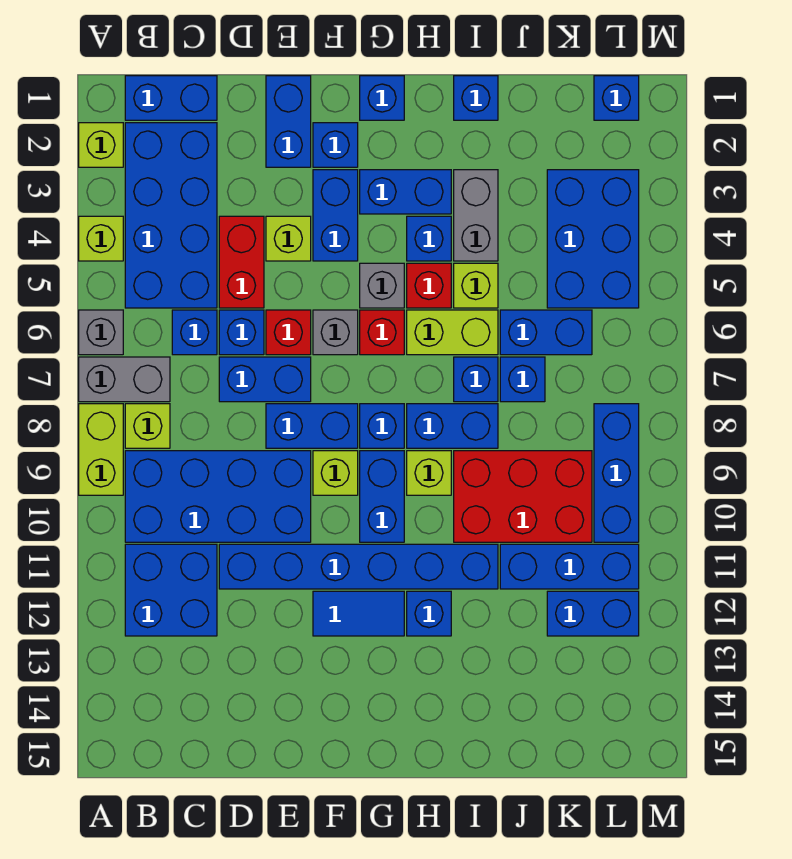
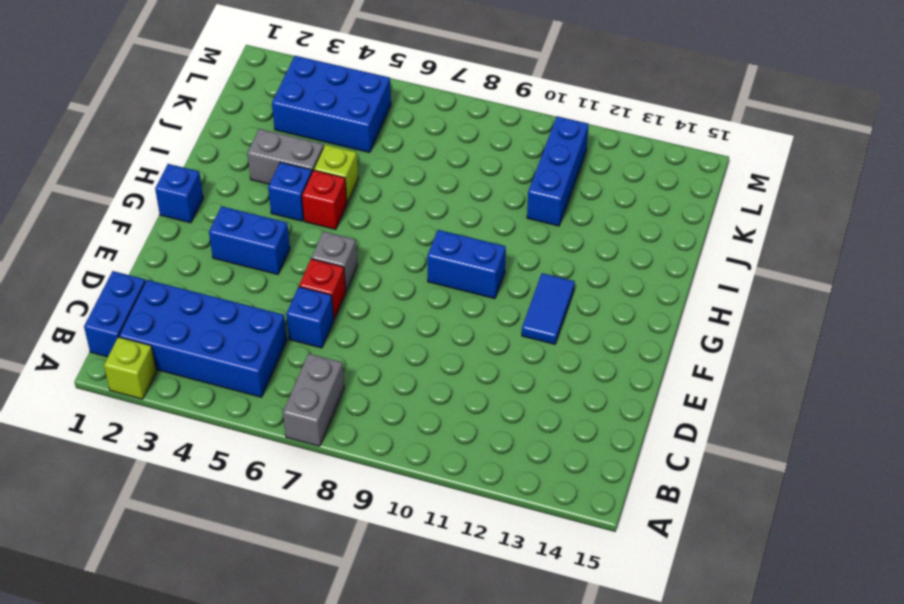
none -> lime 1x1 brick [79,216,123,261]
none -> grey 1x1 brick [79,310,123,355]
none -> lime 1x2 brick [79,404,123,495]
none -> lime 1x1 brick [125,404,170,448]

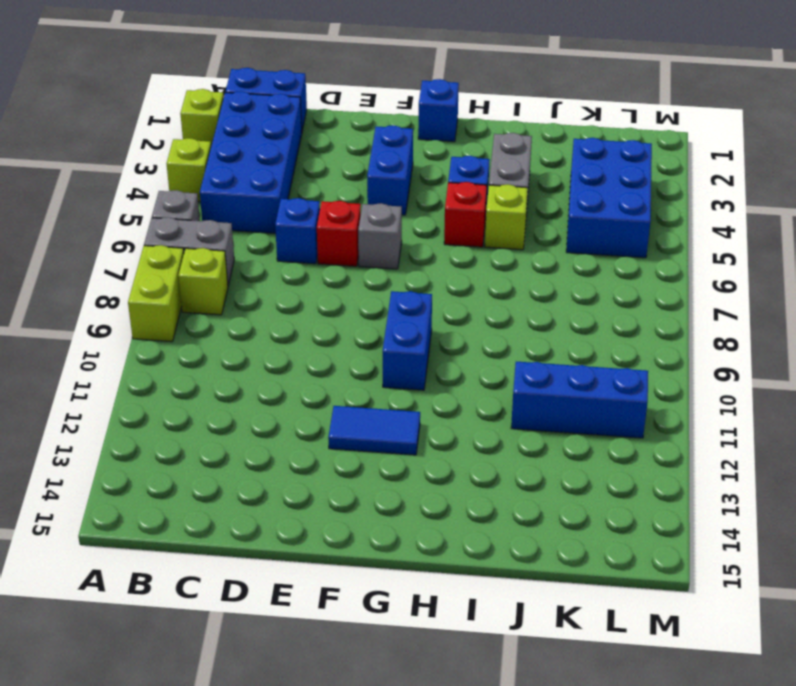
none -> blue 2x4 brick [125,451,311,542]
none -> blue 2x2 brick [125,544,217,636]
none -> blue 1x1 brick [172,310,217,355]
none -> red 1x2 brick [219,216,264,308]

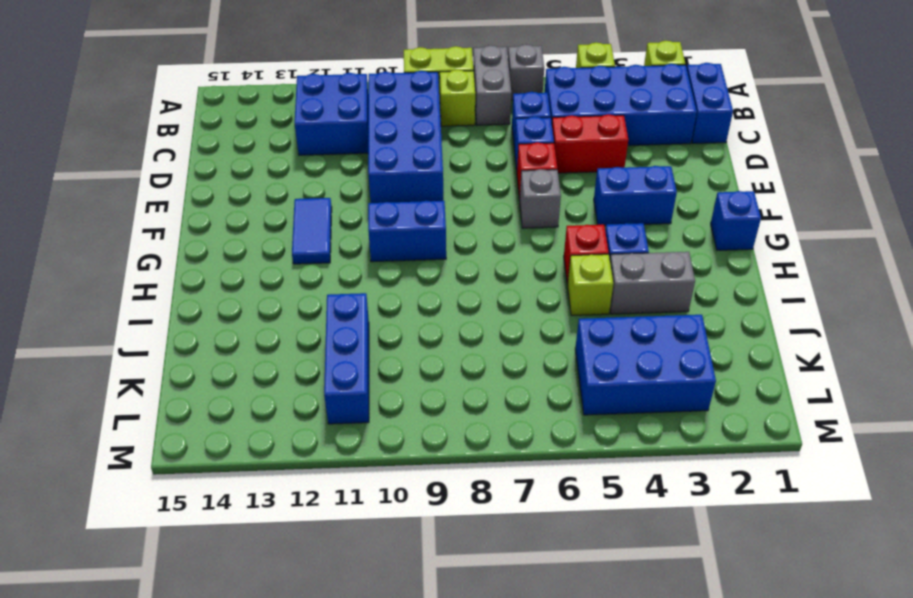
none -> blue 1x2 brick [219,357,311,402]
none -> blue 1x6 brick [219,544,498,589]
none -> blue 1x2 brick [266,76,311,167]
none -> lime 1x1 brick [266,216,311,261]

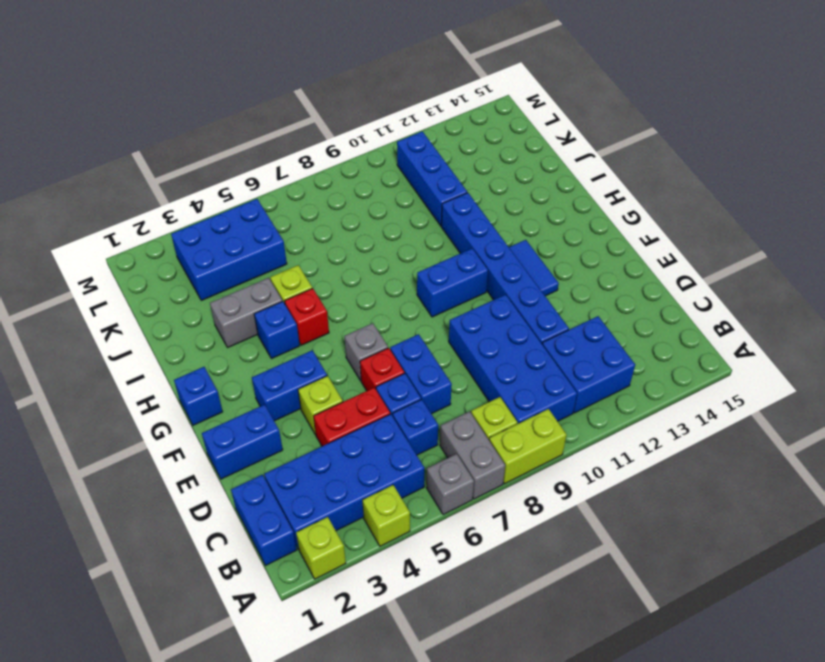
none -> blue 1x2 brick [266,404,358,448]
none -> blue 1x1 brick [313,123,358,167]
none -> lime 1x1 brick [313,451,358,495]
none -> blue 1x2 brick [360,170,451,214]

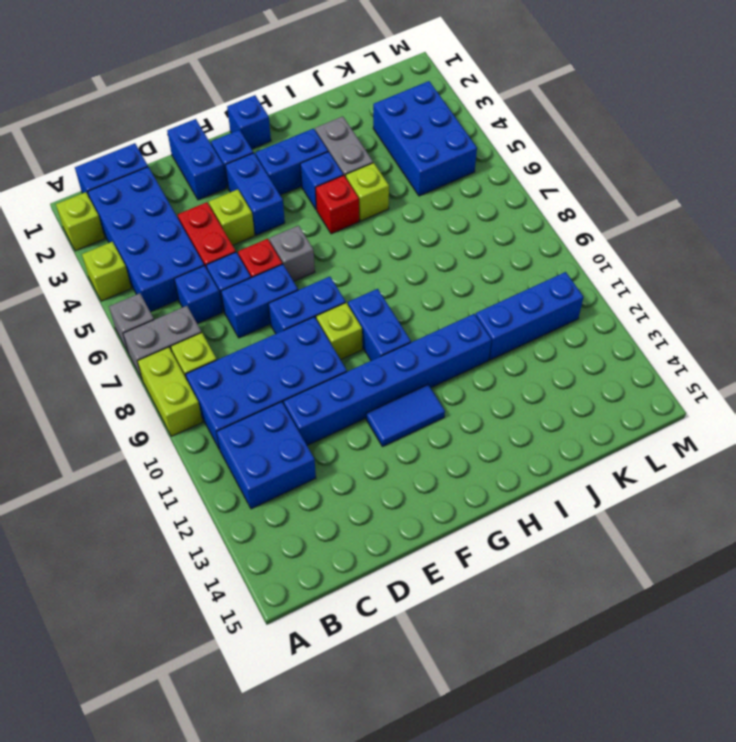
none -> grey 1x1 brick [360,263,404,308]
none -> red 1x1 brick [360,310,404,355]
none -> blue 1x1 brick [360,404,404,448]
none -> lime 1x2 brick [407,310,498,355]

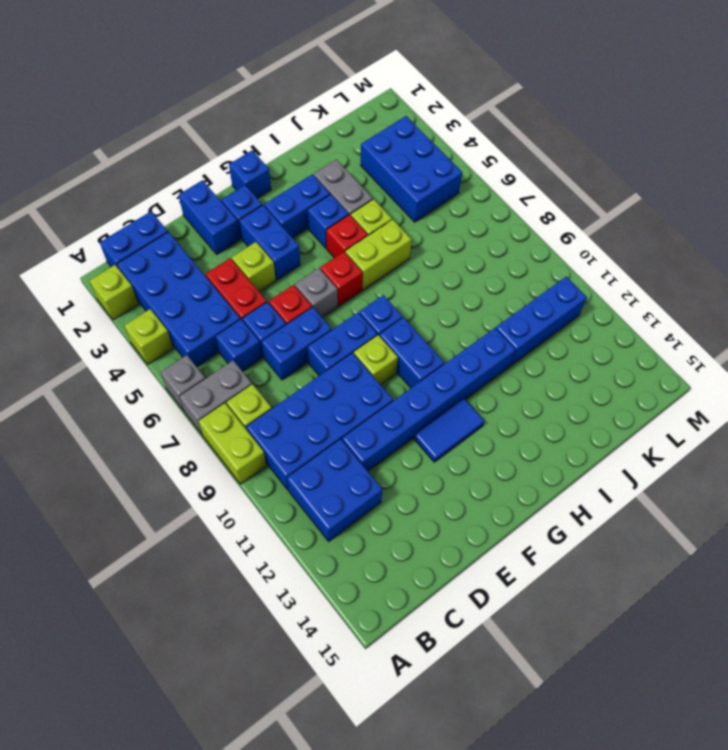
none -> grey 1x1 brick [360,263,404,308]
none -> blue 1x2 brick [407,404,498,448]
none -> lime 1x1 brick [407,451,451,495]
none -> blue 1x1 brick [407,591,451,636]

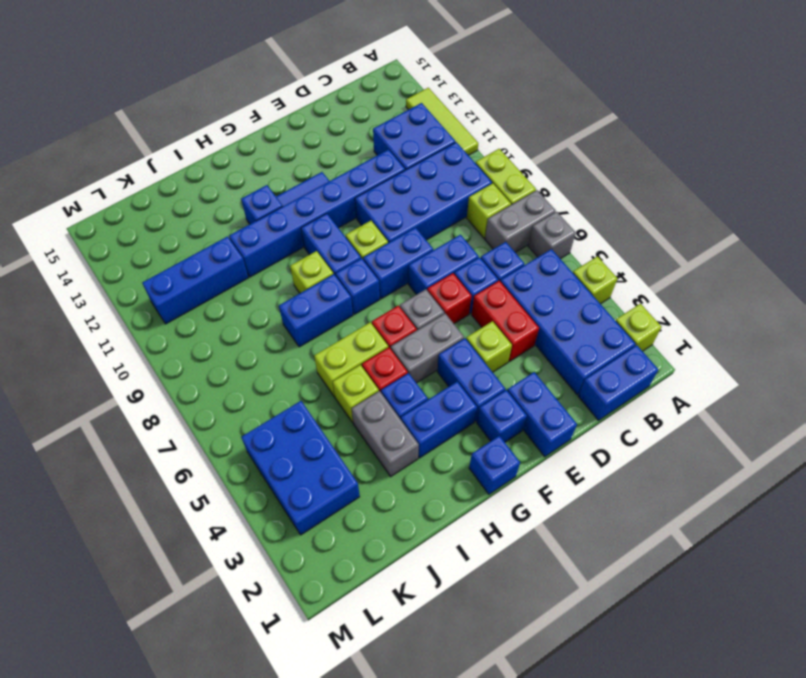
lime 1x3 tile [406,88,478,155] -> none
grey 1x2 brick [391,313,464,383] -> grey 1x1 brick [360,263,404,308]
none -> blue 1x1 brick [454,76,498,120]
none -> blue 1x1 brick [454,357,498,402]
none -> red 2x3 brick [454,451,592,542]
none -> blue 1x2 brick [500,310,592,355]

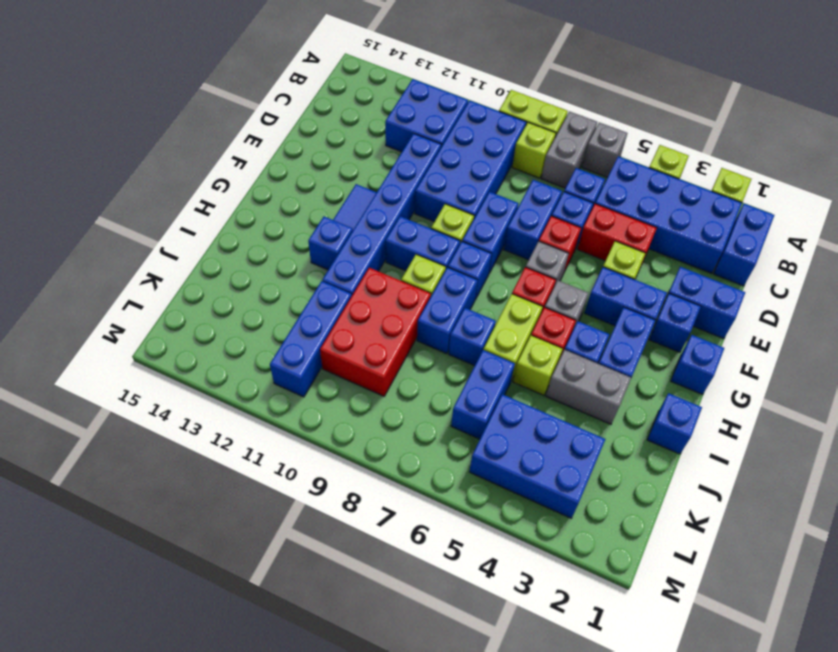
none -> blue 1x1 brick [500,357,545,402]
none -> blue 1x2 brick [547,591,639,636]
none -> blue 1x1 brick [594,76,639,120]
none -> blue 1x3 brick [594,404,639,542]

